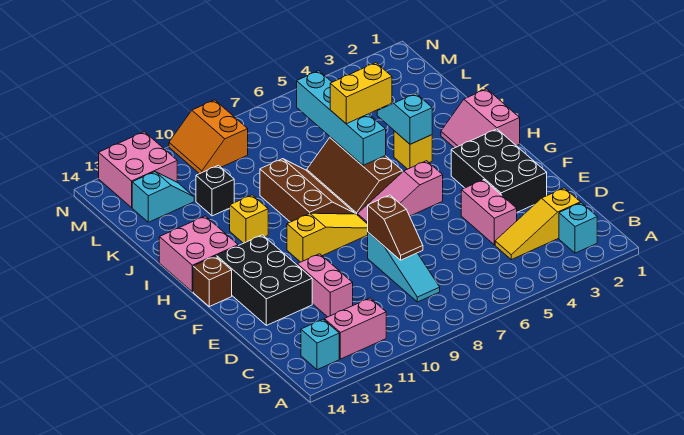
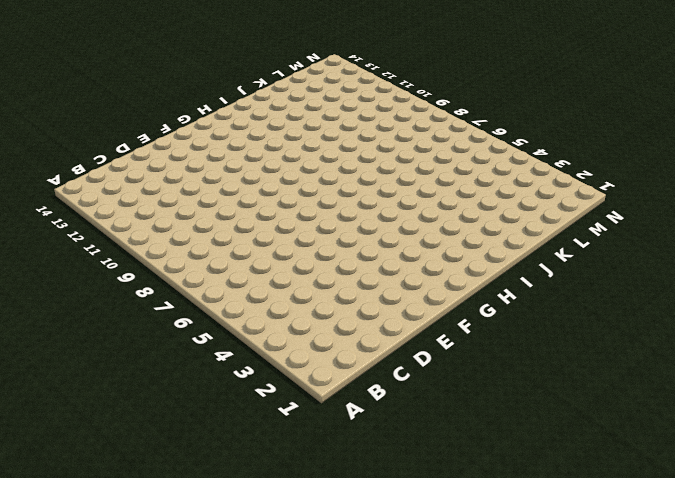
none -> cyan 1x1 brick [559,203,597,253]
none -> pink 1x2 brick [324,298,386,359]
none -> cyan 1x1 brick [301,319,339,370]

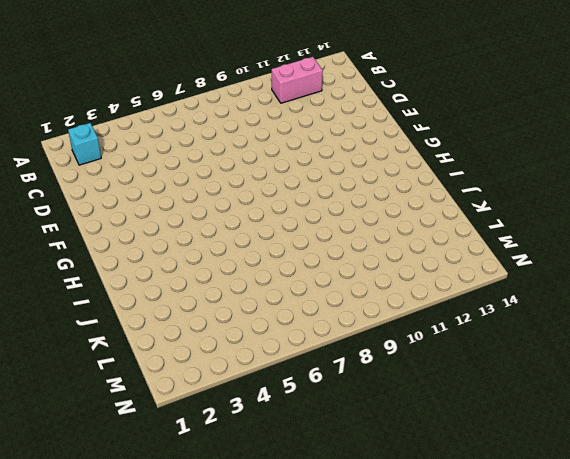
none -> cyan 1x1 brick [301,319,339,370]
none -> yellow 1x3 slope [495,188,581,260]
none -> cyan 1x3 slope [368,232,440,302]

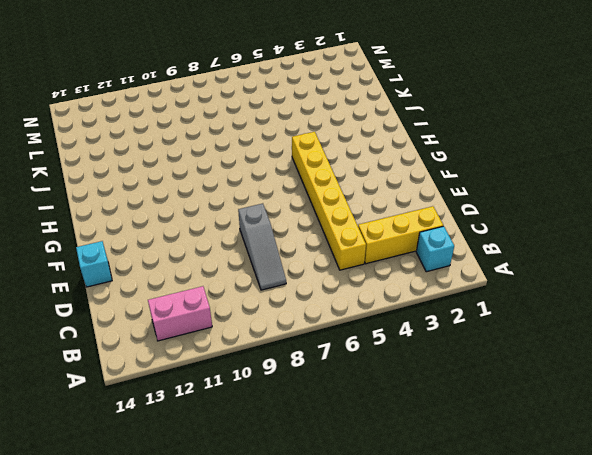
yellow 1x3 brick [358,206,443,264] -> yellow 1x3 slope [495,188,581,260]
yellow 1x6 brick [292,132,366,270] -> pink 1x3 slope [357,161,443,224]
grey 1x3 slope [238,204,286,290] -> cyan 1x3 slope [368,232,440,302]
cyan 1x1 brick [76,241,112,287] -> cyan 1x1 brick moved to [301,319,339,370]
none -> pink 1x2 brick [461,180,517,245]
none -> pink 1x2 brick [297,254,353,317]
none -> black 2x3 brick [451,129,547,212]

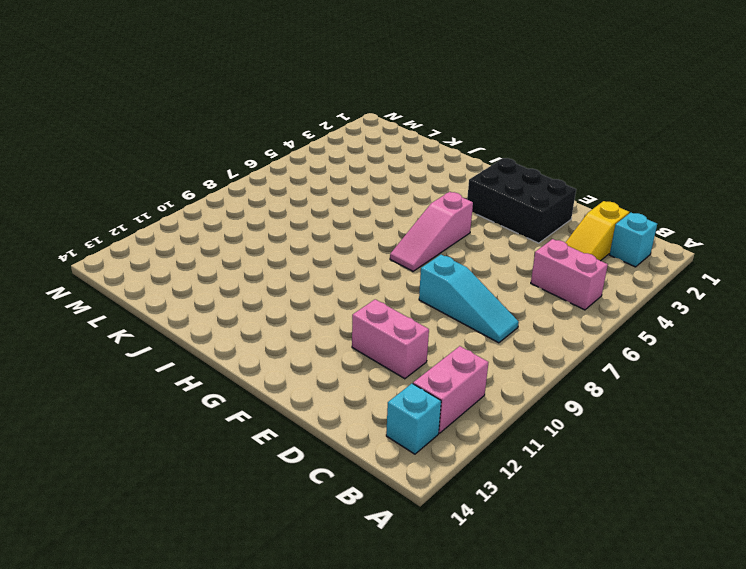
pink 1x2 brick [531,239,608,310] -> pink 1x2 brick moved to [461,180,517,245]
none -> black 2x3 brick [217,235,312,325]
none -> yellow 1x3 slope [287,213,368,262]
none -> brown 1x1 brick [193,256,232,307]

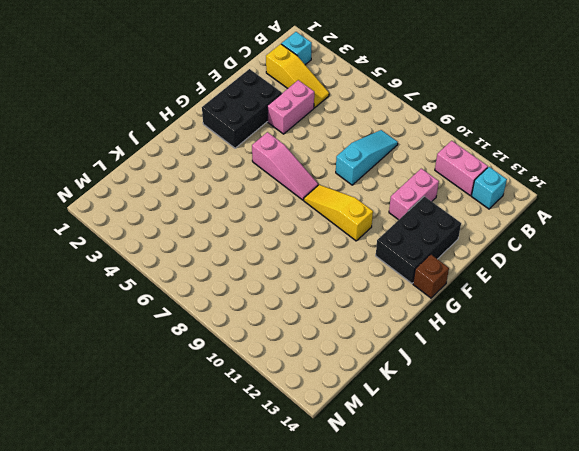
none -> pink 2x2 slope [441,89,520,148]
none -> brown 2x3 slope [307,137,402,214]
none -> brown 2x3 slope [260,159,355,222]

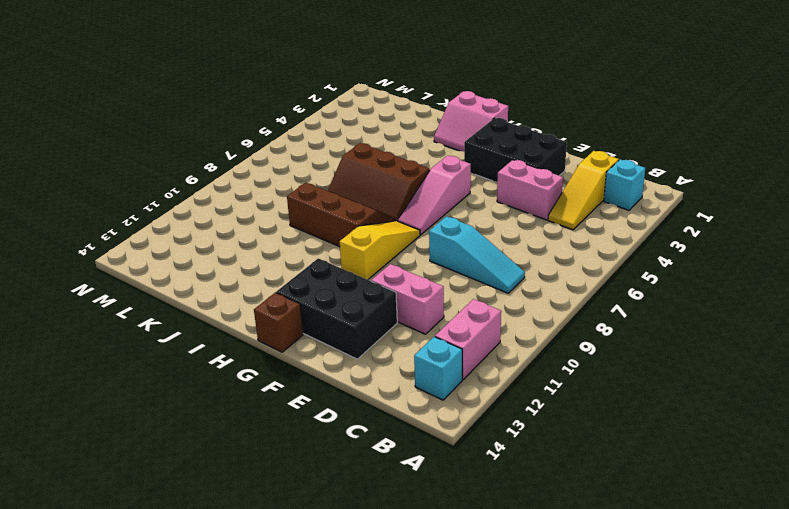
none -> pink 2x2 brick [159,216,238,292]
none -> yellow 1x1 brick [394,131,432,169]
none -> yellow 1x1 brick [230,195,268,243]

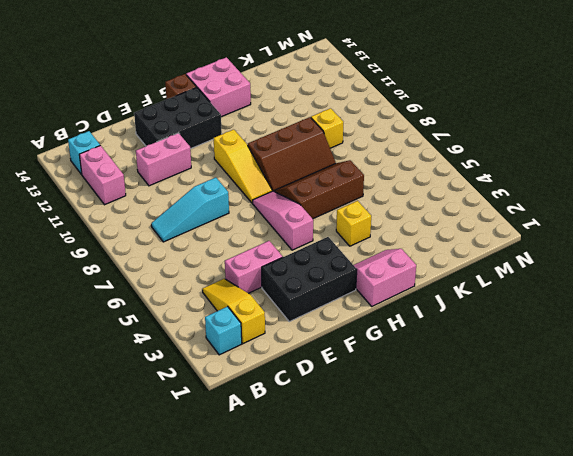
yellow 1x1 brick [311,108,343,148] -> yellow 1x1 brick moved to [230,195,268,243]
none -> black 1x1 brick [196,165,234,216]
none -> cyan 1x2 slope [132,172,194,222]
none -> orange 2x2 slope [169,100,248,174]

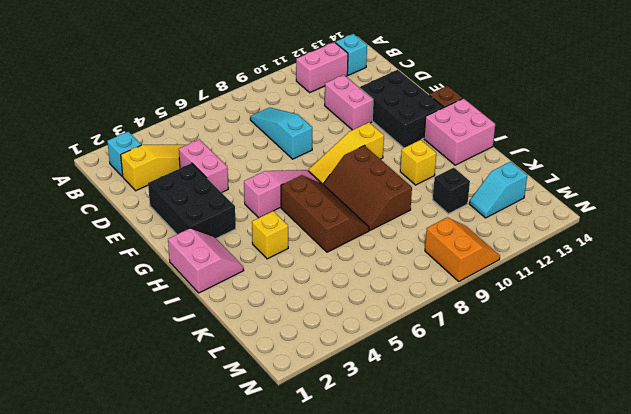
none -> pink 2x2 brick [99,132,177,207]
none -> brown 1x2 slope [368,195,423,260]
none -> cyan 1x2 slope [377,93,432,144]

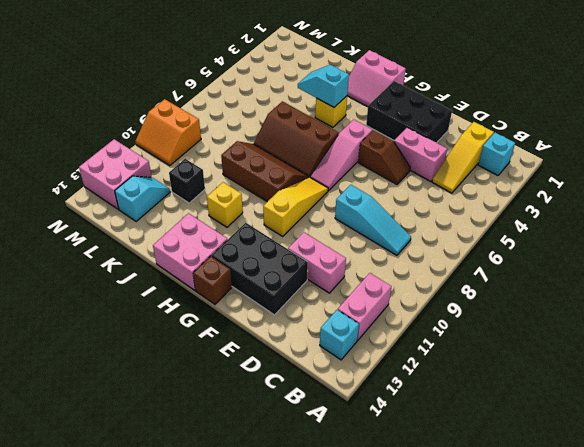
brown 1x2 slope [358,130,410,184] -> brown 1x2 slope moved to [368,195,423,260]
none -> cyan 1x4 brick [297,71,386,165]
none -> yellow 1x2 brick [330,63,392,124]

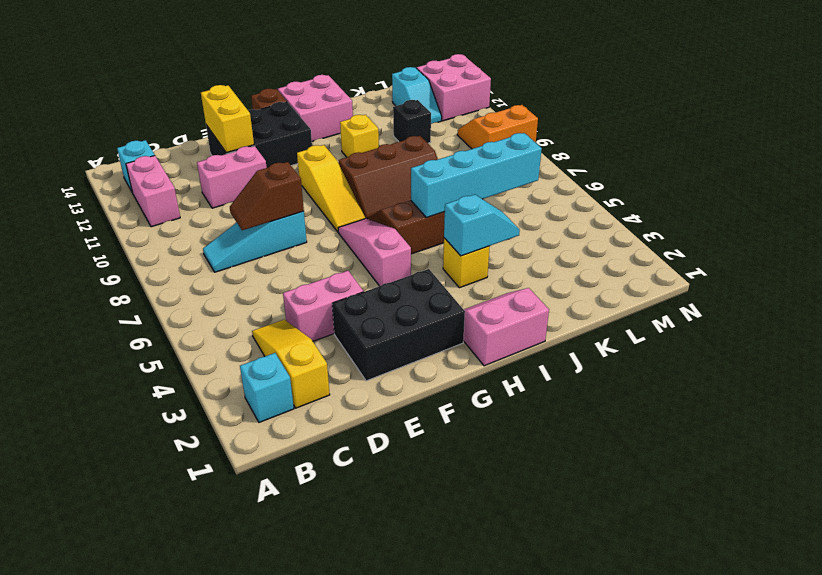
yellow 1x2 brick [201,85,254,153] -> yellow 1x2 brick moved to [330,63,392,124]

